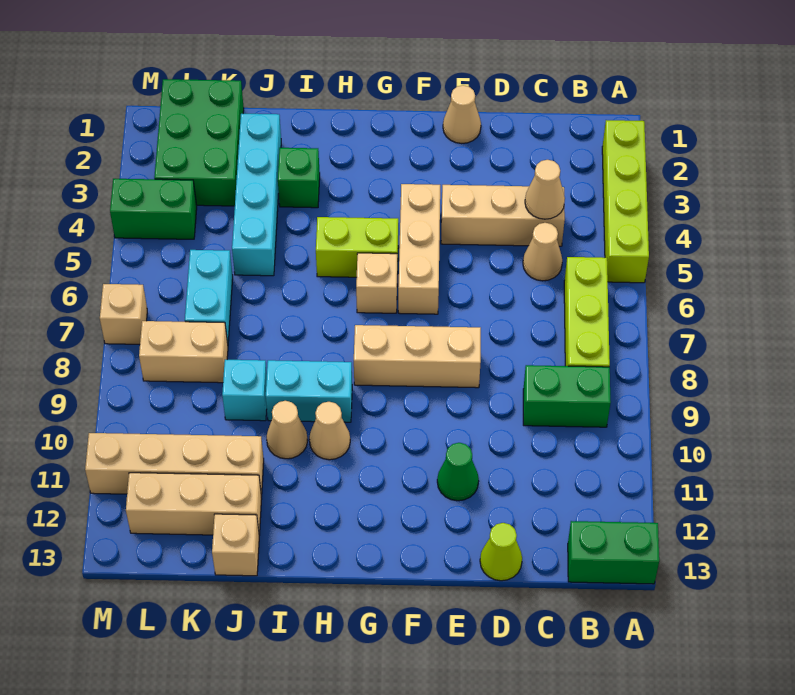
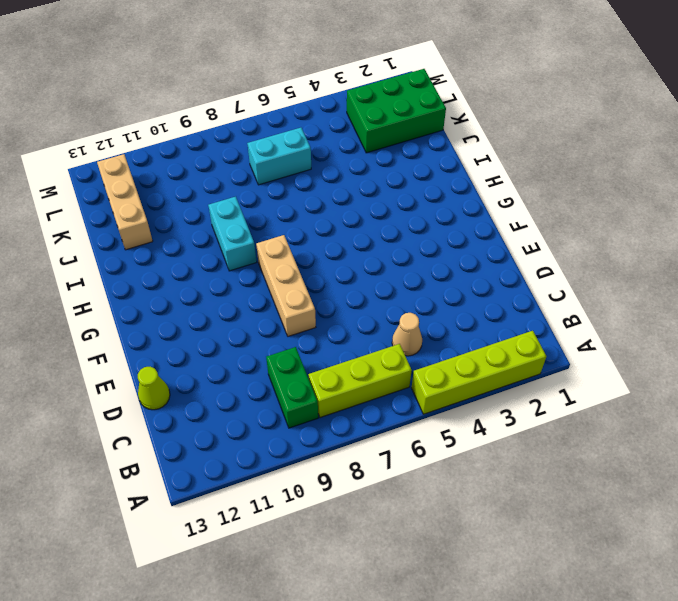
none -> green 1x2 brick [568,521,659,584]
none -> tan 1x3 brick [441,185,565,246]
none -> tan 1x1 cone [443,85,481,144]

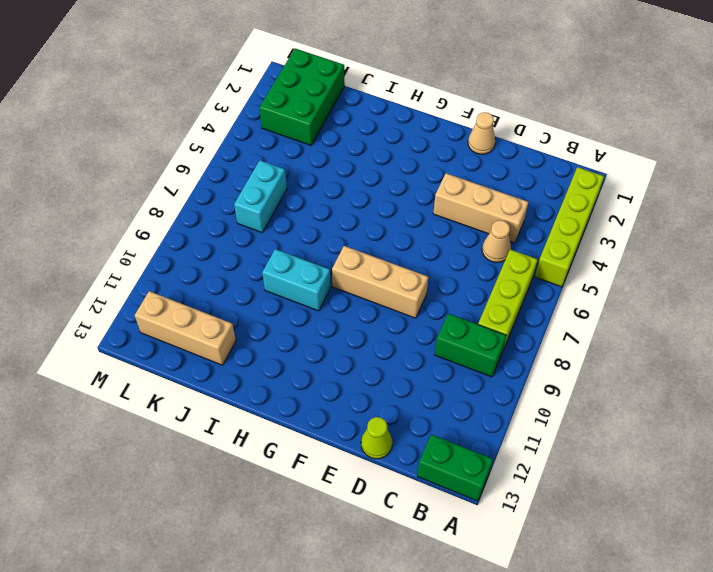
none -> green 1x1 cone [437,443,479,501]
none -> tan 1x3 brick [398,184,440,314]
none -> lime 1x2 brick [316,217,398,277]

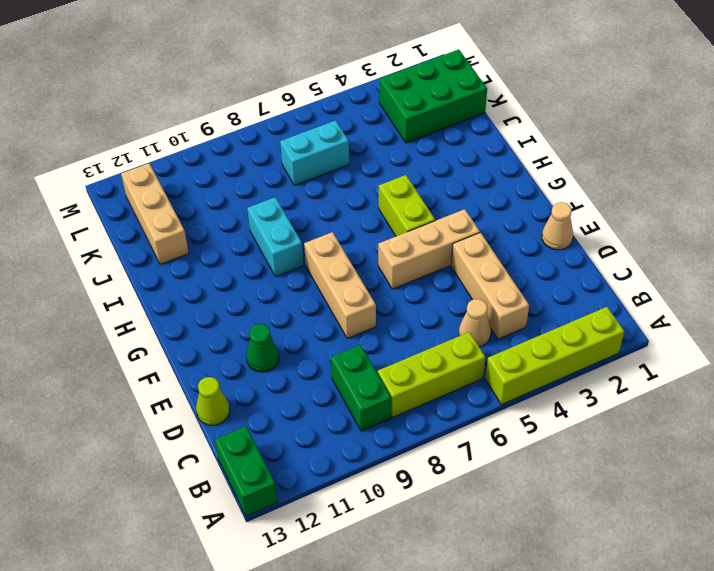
none -> tan 1x1 brick [356,253,397,313]
none -> tan 1x1 cone [309,402,350,460]
none -> green 1x1 brick [278,148,320,208]

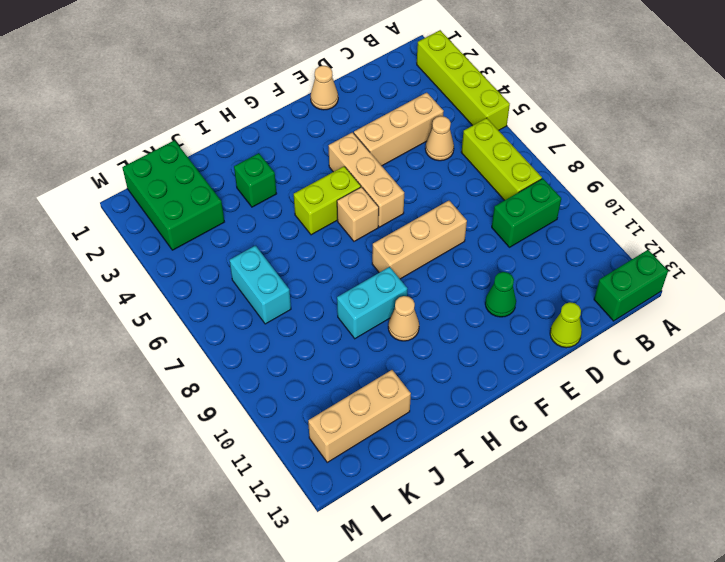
none -> tan 1x1 cone [267,401,307,459]
none -> cyan 1x4 brick [232,114,281,276]
none -> cyan 1x1 brick [222,360,267,421]

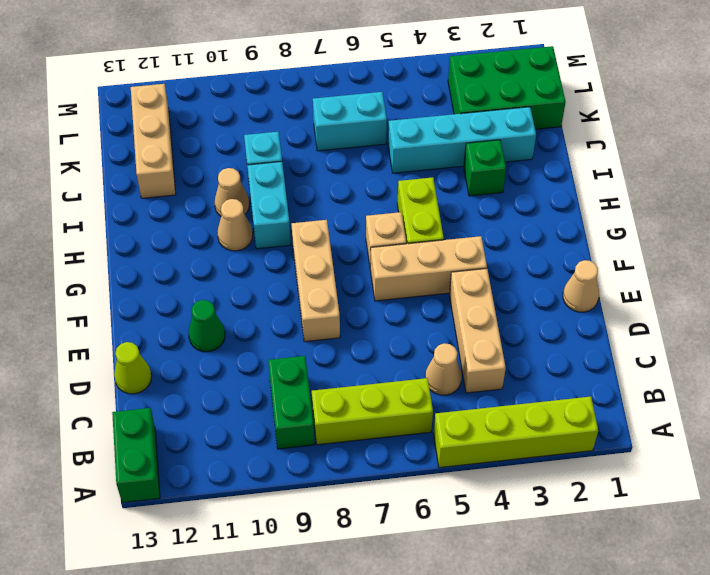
none -> tan 1x4 brick [85,433,264,497]
none -> tan 1x1 brick [212,514,259,576]
none -> tan 1x2 brick [139,321,228,383]

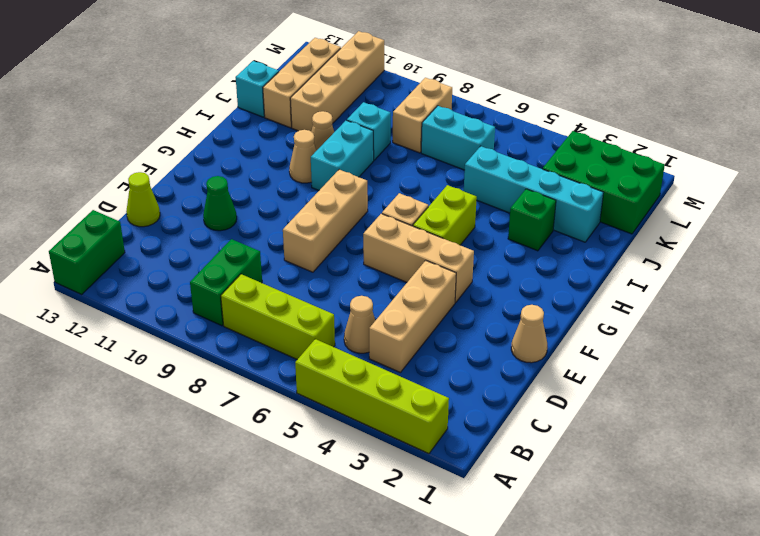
cyan 1x1 brick [236,61,279,117] -> tan 1x1 brick [212,514,259,576]
none -> green 1x2 brick [110,179,197,239]
none -> tan 1x1 brick [100,284,147,344]
none -> tan 1x1 cone [525,160,565,219]

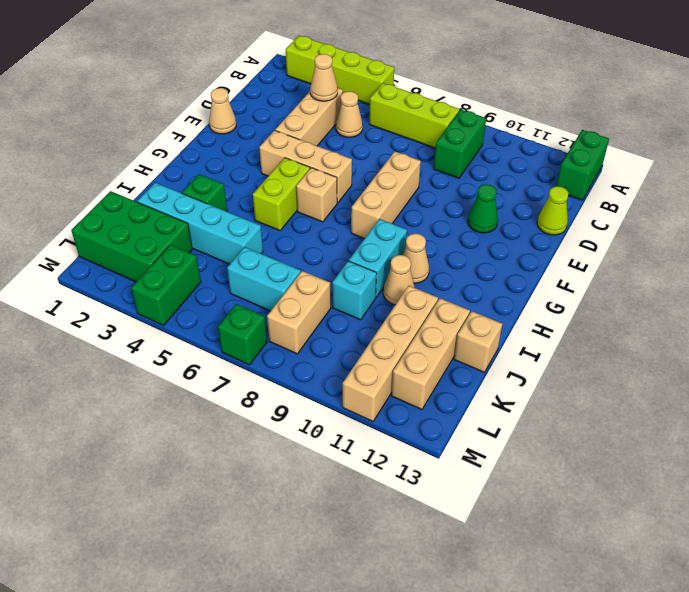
green 1x1 brick [218,304,267,365] -> tan 1x1 brick [100,284,147,344]

